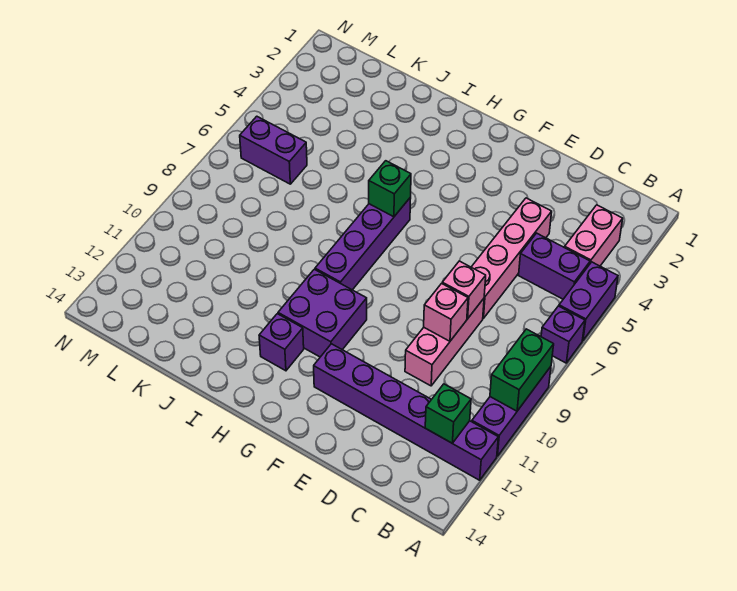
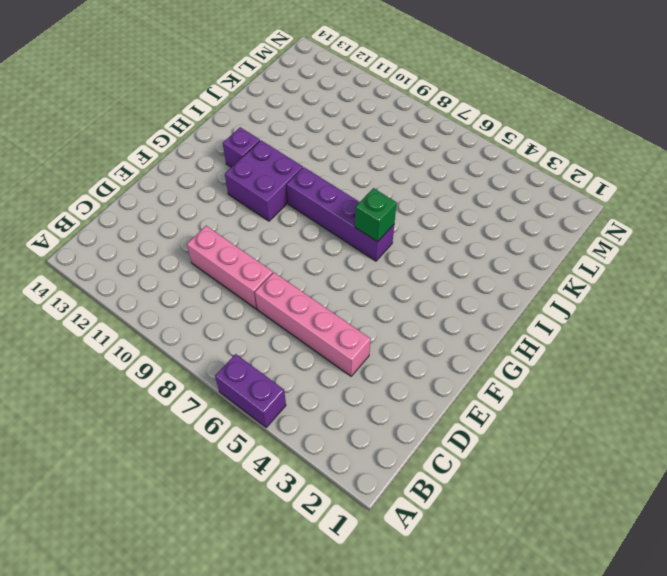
none -> purple 1x1 brick [541,306,585,363]
none -> purple 1x3 brick [472,367,551,456]
none -> purple 1x6 brick [314,344,498,480]

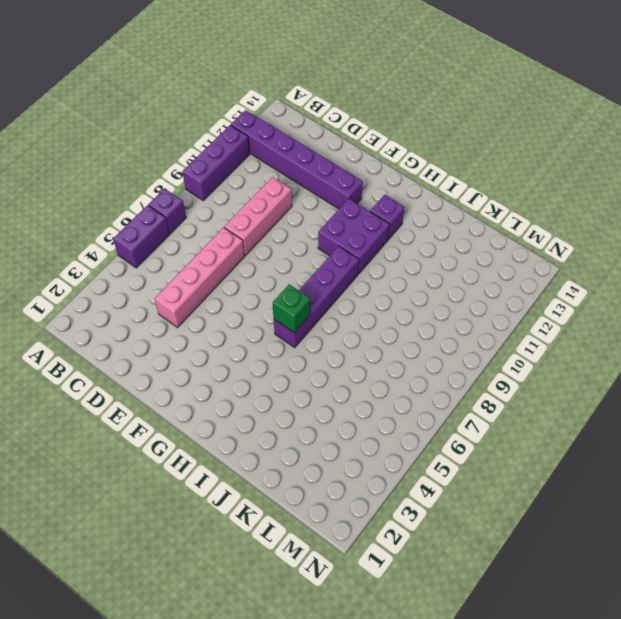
none -> pink 1x2 brick [565,205,623,266]
none -> purple 1x2 brick [519,233,590,299]
none -> purple 1x2 brick [240,116,307,184]

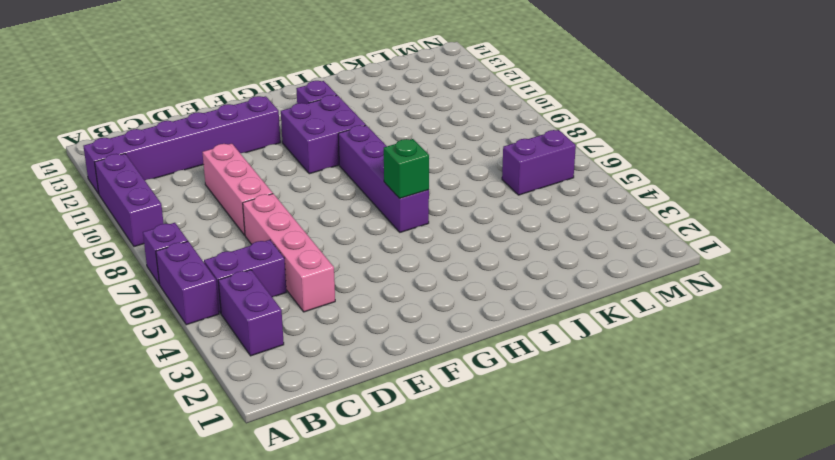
purple 1x2 brick [218,270,284,356] -> pink 1x2 brick [565,205,623,266]
none -> green 1x2 brick [490,329,554,411]
none -> green 1x1 brick [425,384,471,443]
none -> pink 1x1 brick [442,261,486,319]

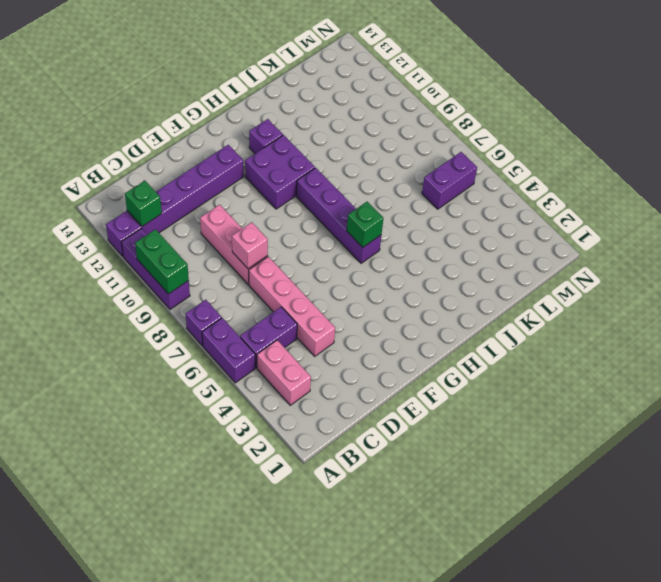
none -> pink 1x1 brick [424,284,468,341]

